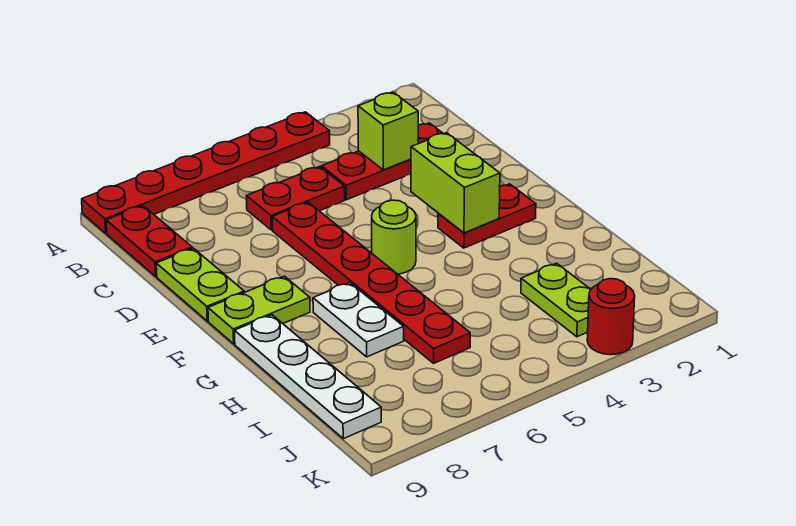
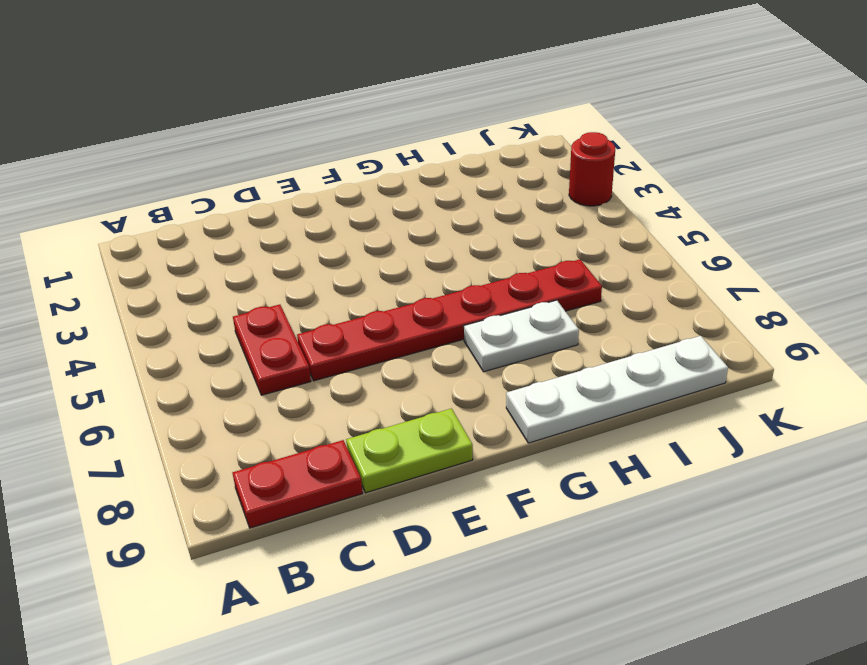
none -> red 1x6 plate [82,112,330,233]
none -> red 1x3 plate [321,123,443,200]
none -> red 1x2 plate [438,184,536,248]

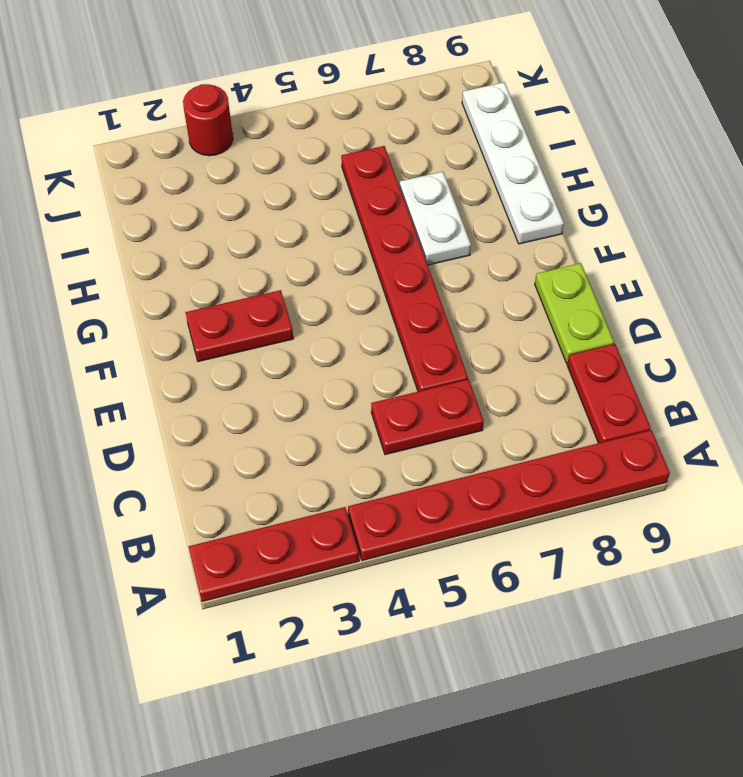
red 1x3 plate [189,507,359,601] -> red 1x3 plate moved to [321,123,443,200]
none -> lime 1x1 round brick [372,200,416,274]
none -> lime 1x2 plate [208,276,310,344]
none -> lime 1x2 plate [521,263,591,337]

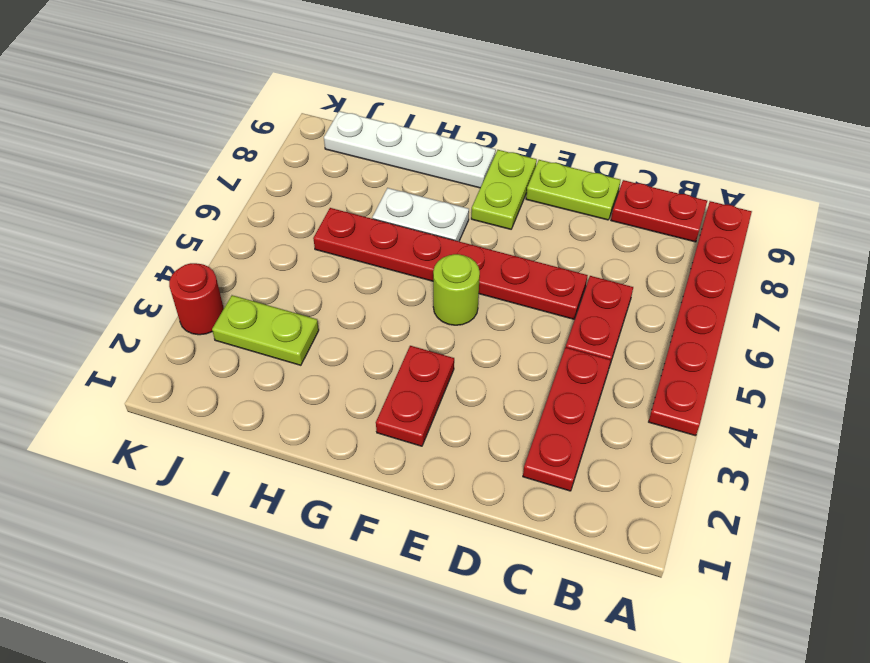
none -> lime 1x1 brick [358,92,418,170]
none -> lime 1x2 brick [411,133,500,233]

